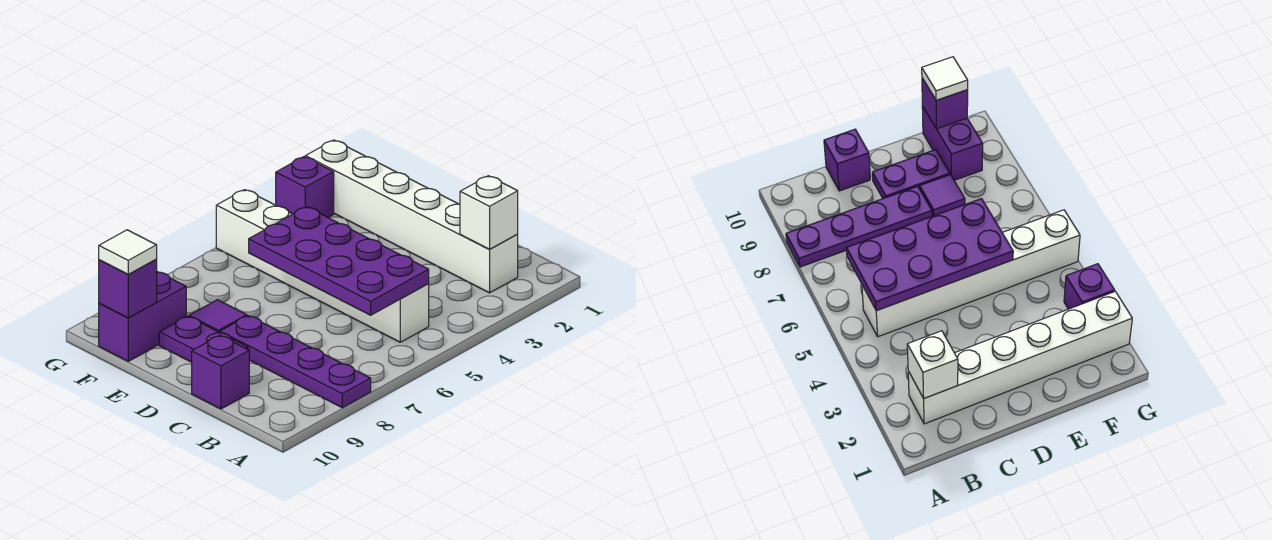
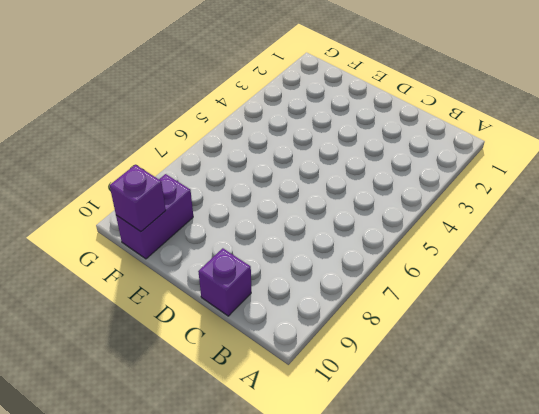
none -> purple 1x4 plate [220,316,371,408]
none -> white 1x6 brick [306,140,518,293]
none -> white 1x6 brick [216,190,429,342]

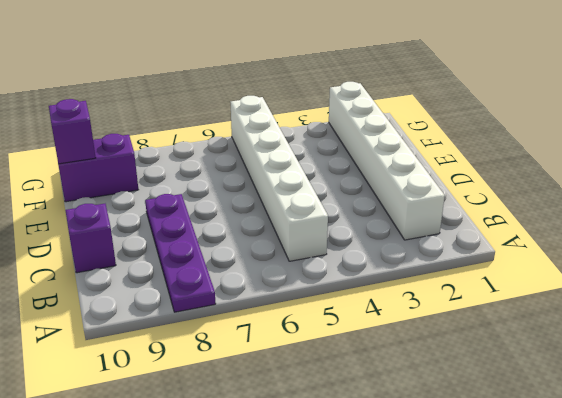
none -> purple 1x2 plate [159,316,248,362]
none -> purple 1x1 tile [189,300,247,332]
none -> purple 1x1 brick [276,157,334,217]

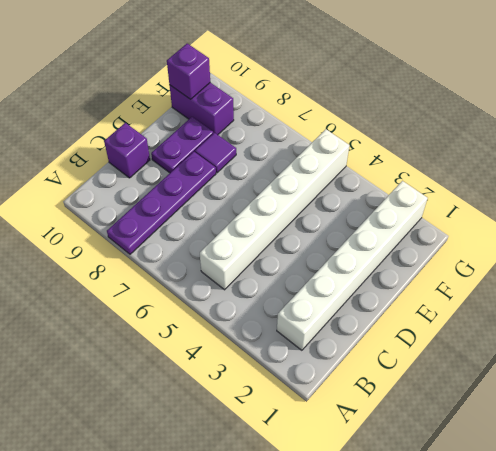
none -> purple 1x1 brick [276,157,334,217]
none -> white 1x1 brick [460,176,518,249]
none -> purple 2x4 plate [249,207,429,315]

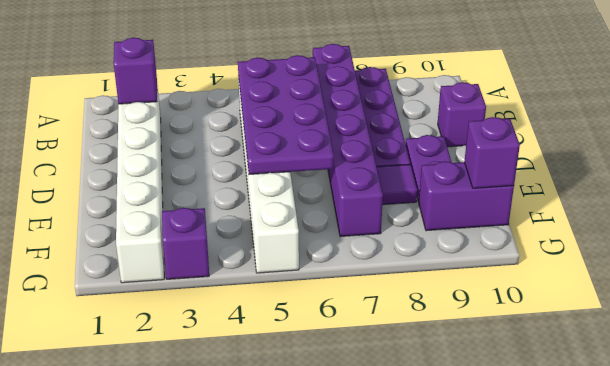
purple 1x6 brick [313,44,383,237] -> none
purple 1x1 brick [114,38,157,104] -> white 1x1 brick [460,176,518,249]
none -> white 1x1 tile [99,230,157,274]

